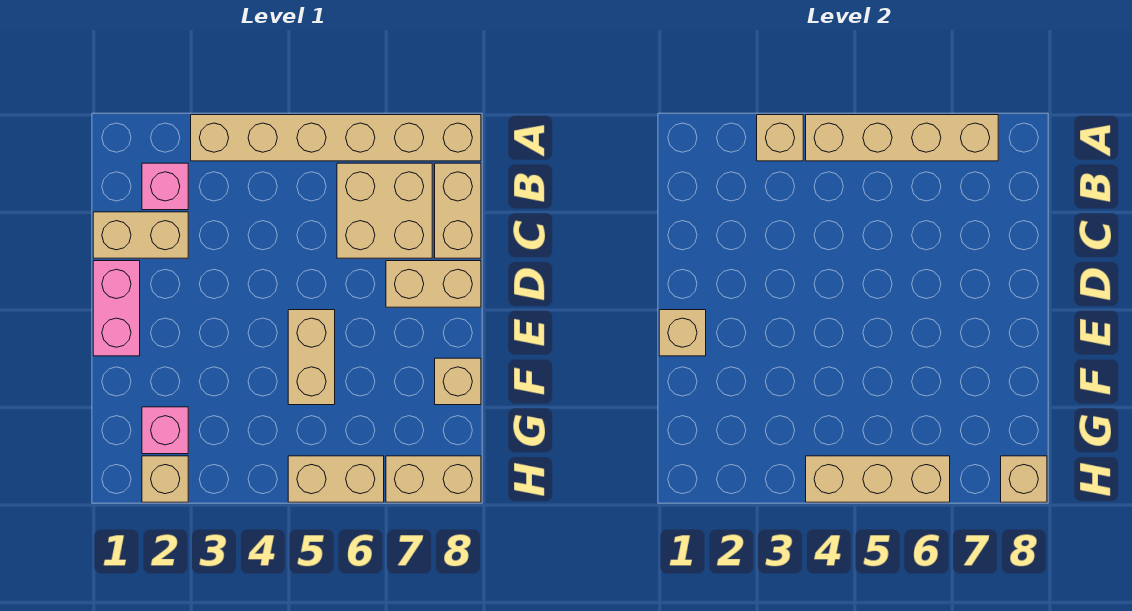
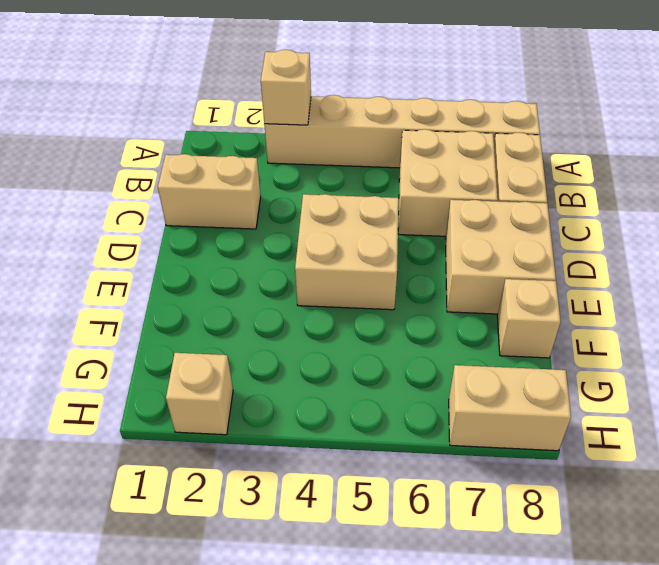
tan 2x2 brick [295,194,399,310] -> tan 1x2 brick [288,310,335,405]
tan 2x2 brick [445,200,556,314] -> tan 1x2 brick [386,261,481,307]
none -> pink 1x1 brick [142,163,188,210]
none -> pink 1x2 brick [93,261,140,356]
none -> pink 1x1 brick [142,407,188,454]

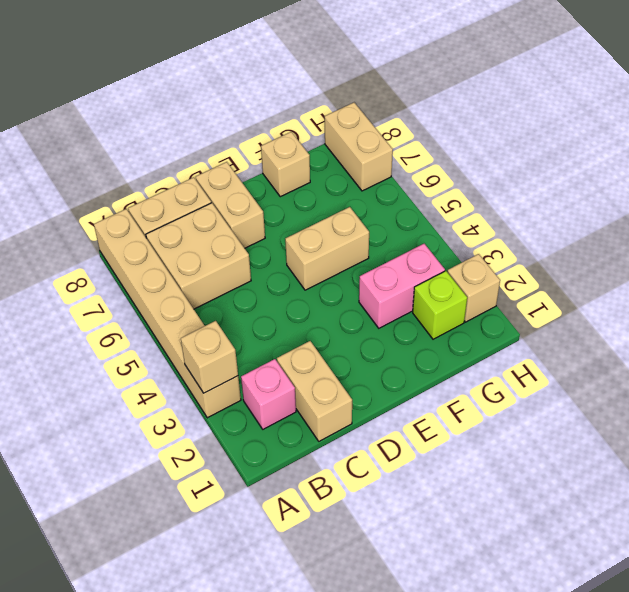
pink 1x2 brick [359,244,445,328] -> pink 1x2 brick moved to [93,261,140,356]
lime 1x1 brick [413,271,467,339] -> pink 1x1 brick [142,407,188,454]
none -> tan 1x2 brick [288,456,384,502]
none -> tan 1x4 brick [806,115,998,161]
none -> tan 1x1 brick [659,310,706,356]

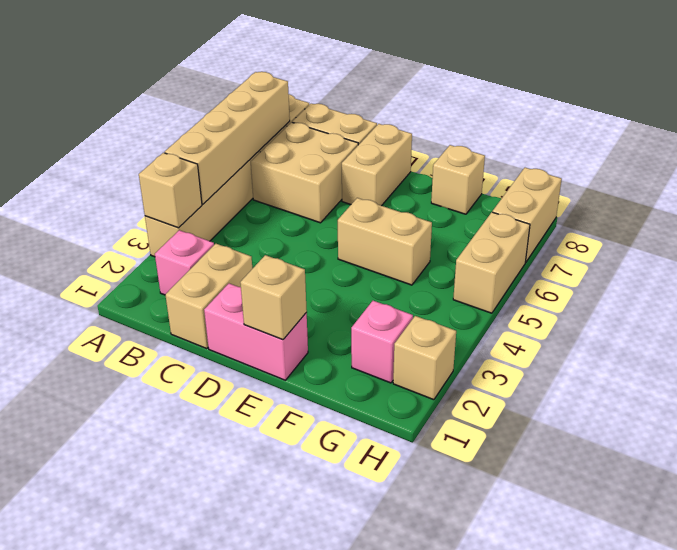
none -> tan 1x3 brick [806,456,950,502]
none -> tan 1x1 brick [1001,456,1047,502]

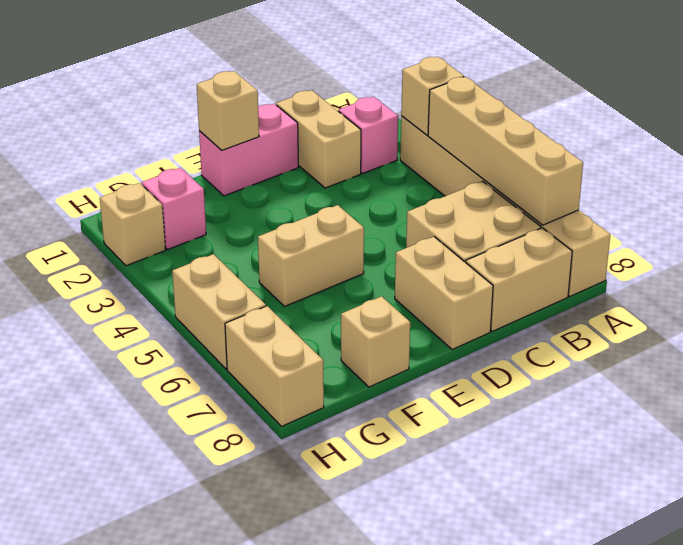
none -> tan 1x3 brick [806,456,950,502]
none -> tan 1x1 brick [1001,456,1047,502]

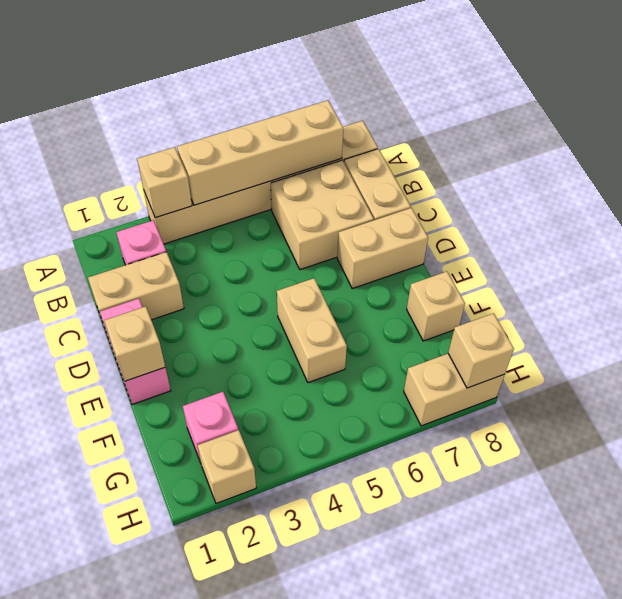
none -> tan 1x2 brick [288,456,384,502]
none -> tan 1x3 brick [806,456,950,502]

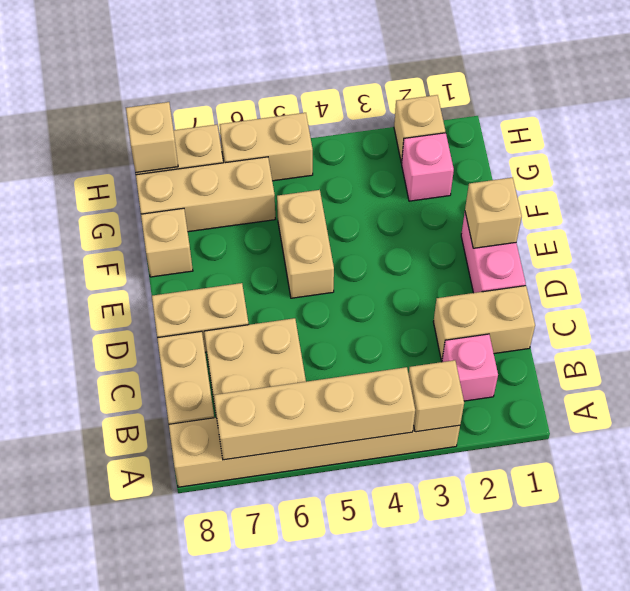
tan 1x3 brick [136,157,275,232] -> tan 1x3 brick moved to [806,456,950,502]

